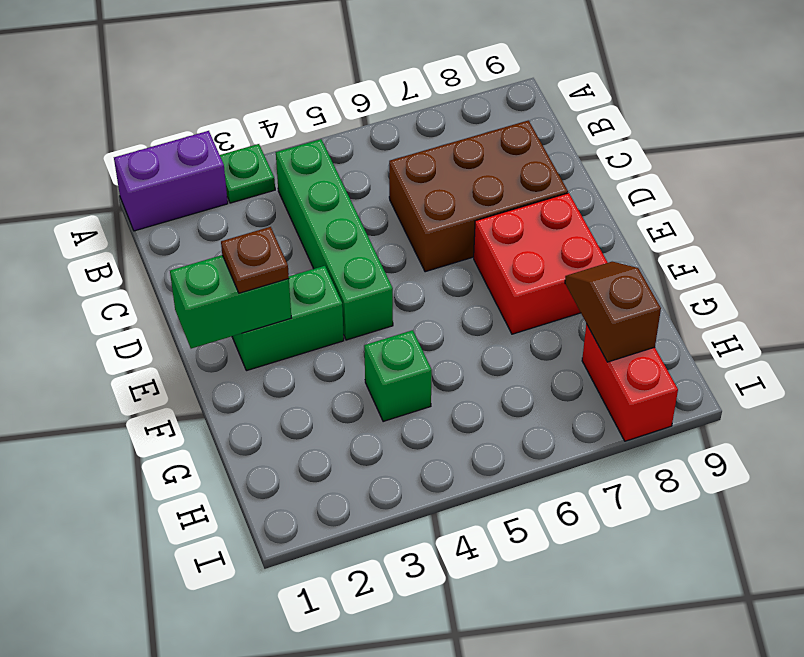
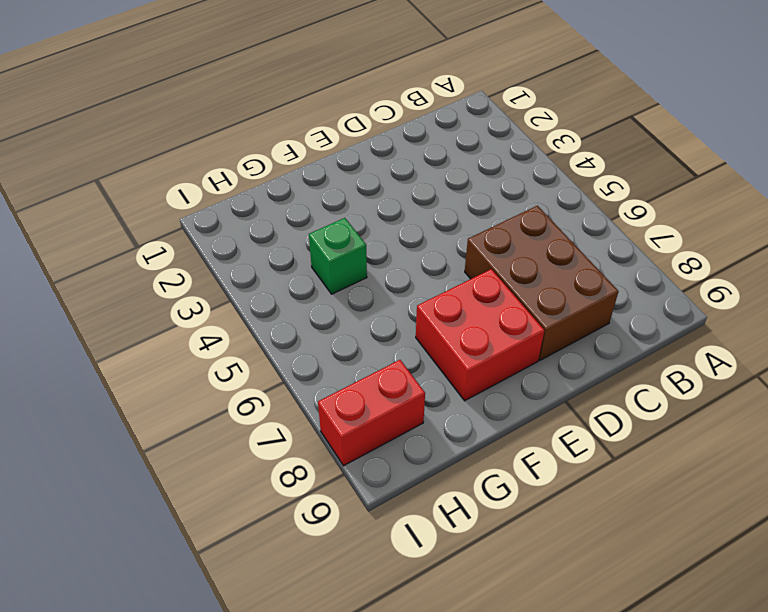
none -> purple 1x2 brick [114,131,228,231]
none -> green 1x1 plate [220,144,275,203]

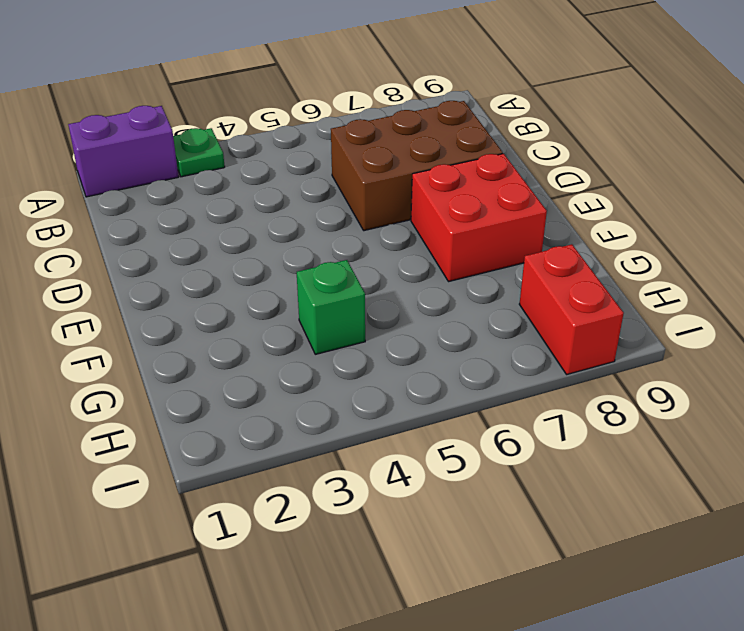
none -> green 1x4 brick [276,139,393,340]
none -> green 1x2 brick [232,266,344,371]

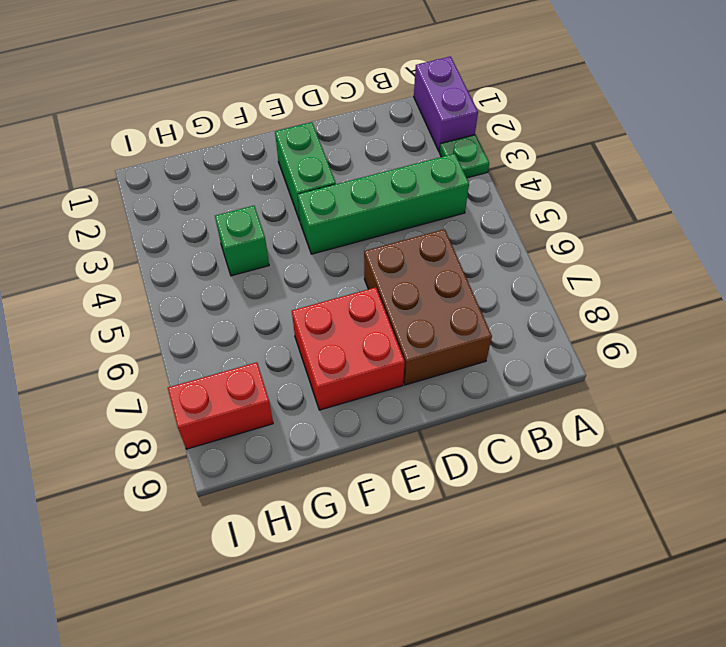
none -> green 1x2 brick [170,255,291,349]
none -> brown 1x2 slope [565,262,661,362]

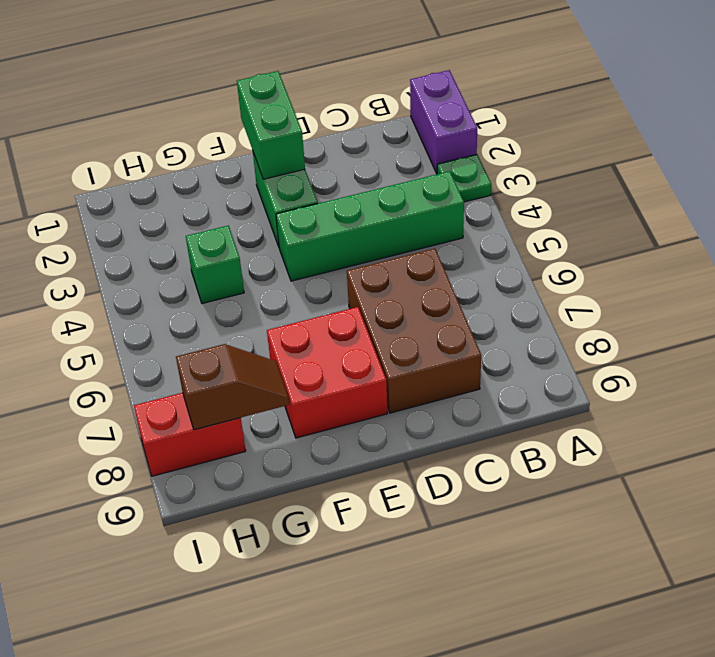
none -> brown 1x1 plate [221,227,289,293]

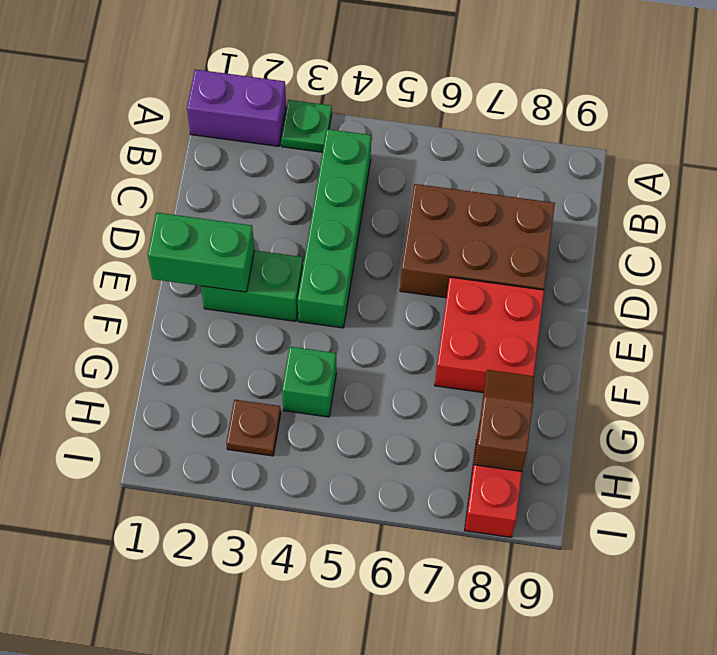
brown 1x1 plate [226,400,281,456] -> brown 1x1 plate moved to [221,227,289,293]

